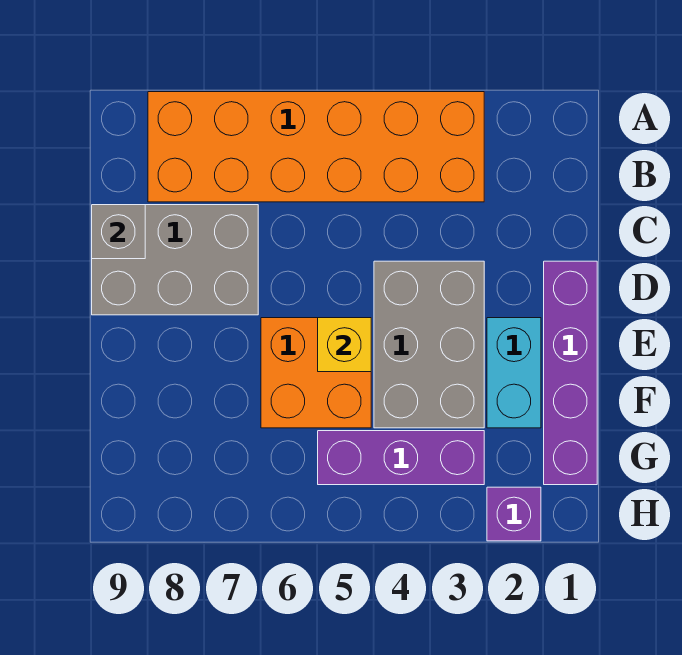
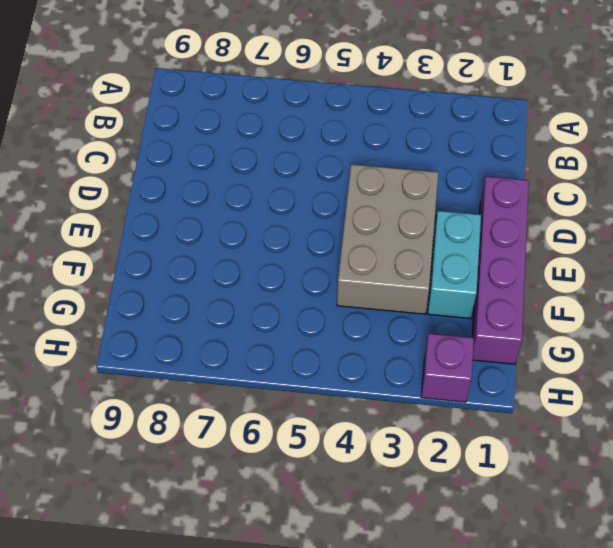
none -> orange 2x6 brick [148,92,484,202]
none -> grey 2x3 brick [92,205,258,315]

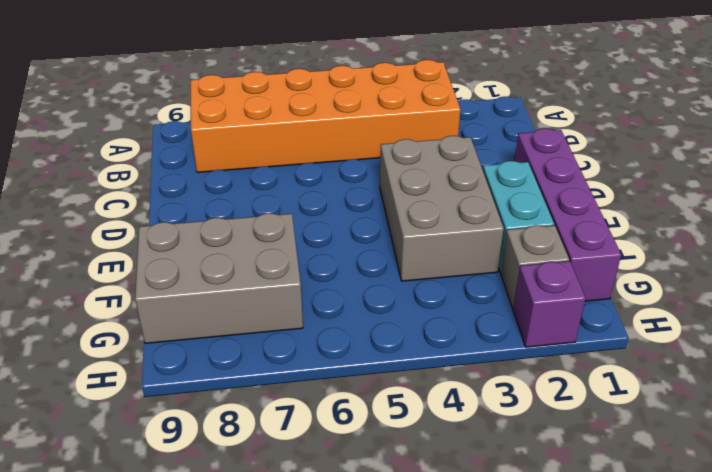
grey 2x3 brick [135,213,303,343] -> grey 2x3 brick moved to [92,205,258,315]
grey 1x1 brick [501,225,569,308] -> grey 1x1 brick moved to [92,205,145,259]
none -> orange 2x2 brick [261,318,371,428]
none -> purple 1x3 brick [318,431,484,485]

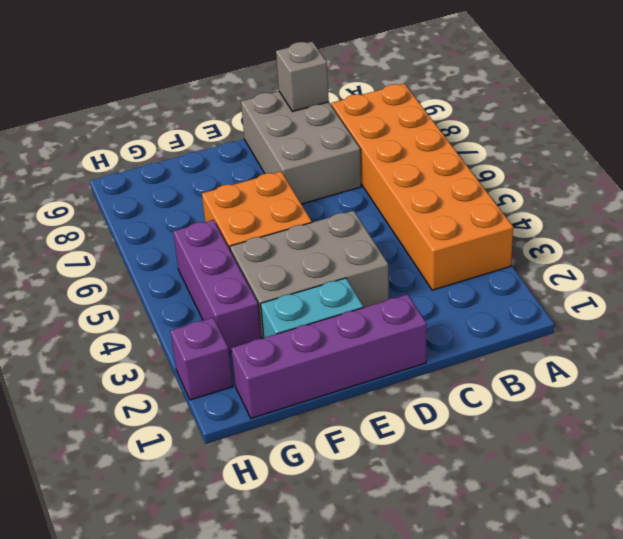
none -> yellow 1x1 brick [318,318,371,372]

